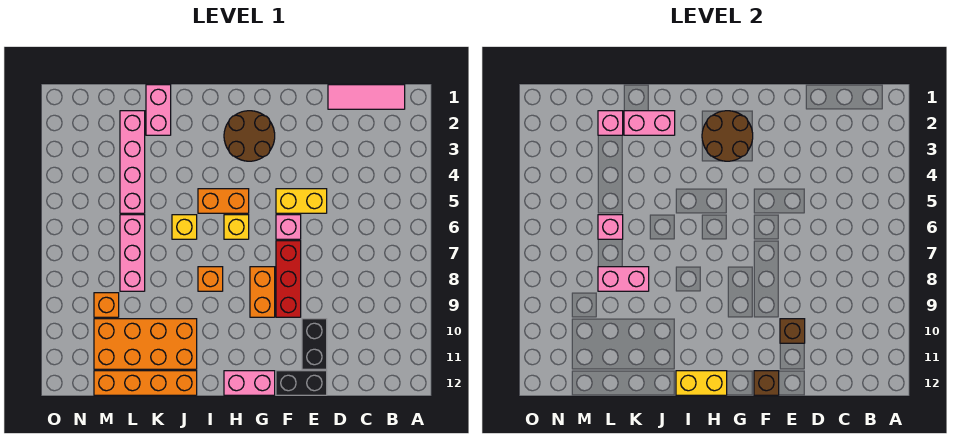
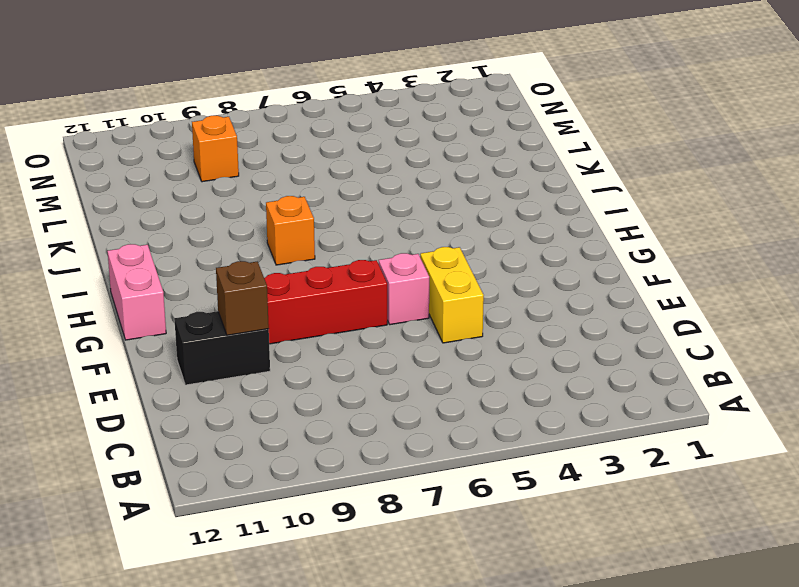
none -> pink 1x3 tile [328,85,405,109]
none -> black 1x2 brick [276,371,327,395]
none -> brown 2x2 round brick [224,111,275,161]

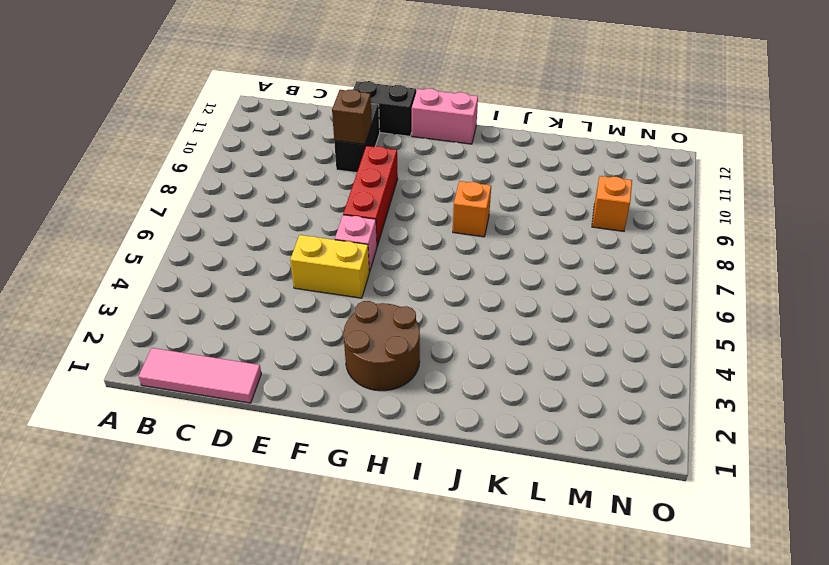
none -> orange 1x2 brick [250,267,275,317]
none -> orange 1x2 brick [198,189,249,213]
none -> yellow 1x1 brick [224,215,249,239]

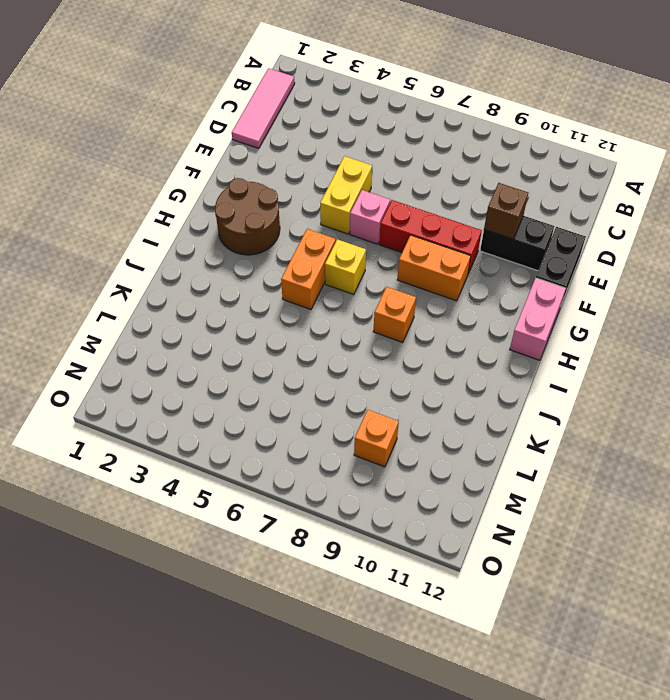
none -> yellow 1x1 brick [172,215,197,239]
none -> orange 2x4 brick [94,319,197,369]
none -> orange 1x4 brick [94,371,197,395]

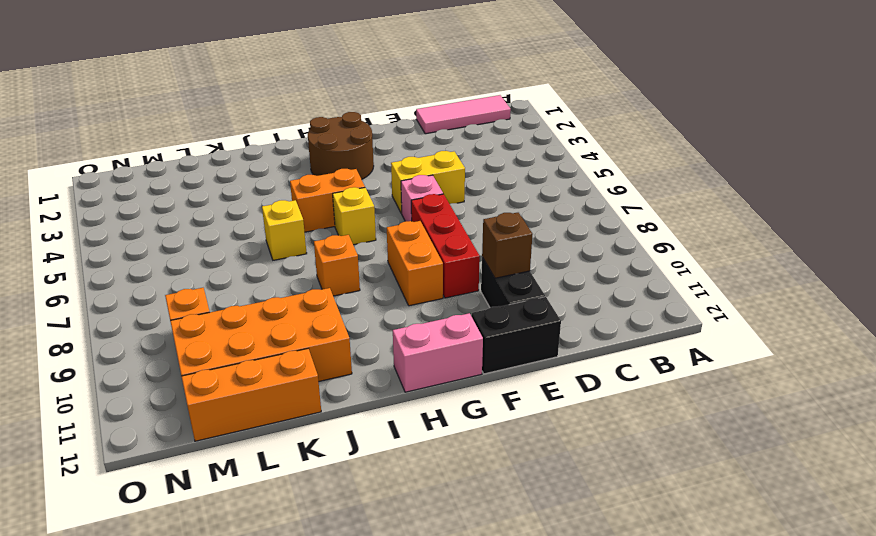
orange 1x3 brick [181,349,321,441] -> orange 1x4 brick [94,371,197,395]
none -> pink 1x2 brick [146,85,171,135]
none -> pink 1x4 brick [120,111,145,213]
none -> pink 1x3 brick [120,215,145,291]

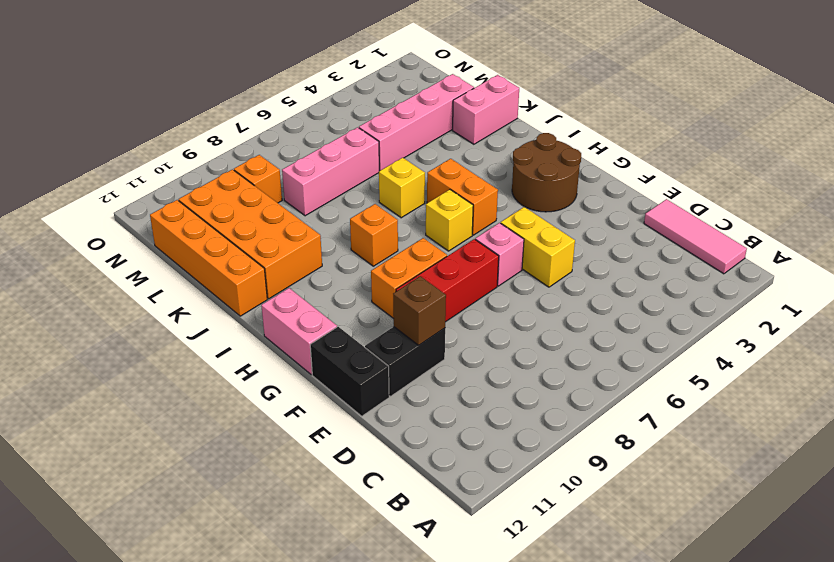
none -> brown 1x1 brick [754,371,779,395]
none -> brown 2x2 round brick [702,111,753,161]
none -> yellow 1x2 brick [676,371,727,395]

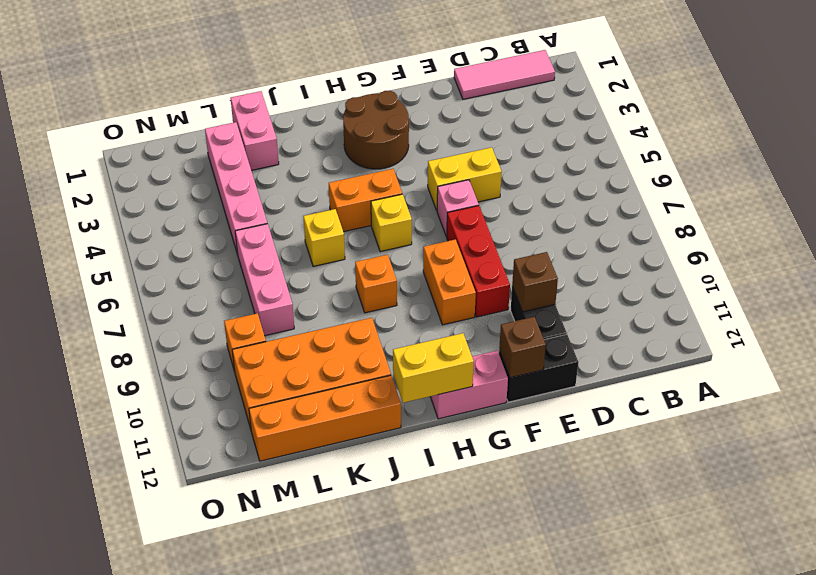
none -> brown 2x2 round brick [702,111,753,161]
none -> pink 1x2 brick [624,111,675,135]
none -> pink 1x2 brick [598,267,649,291]

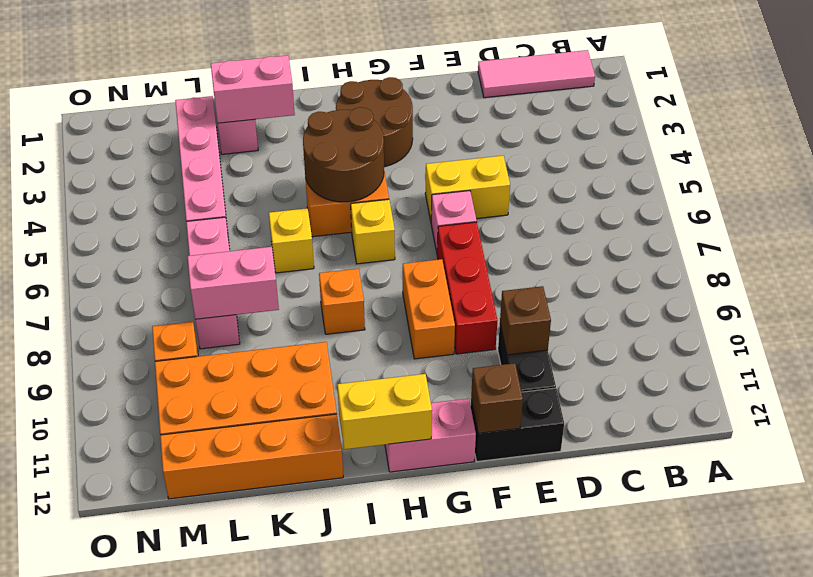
brown 2x2 round brick [303,107,384,202] -> brown 2x2 round brick moved to [702,111,753,161]
none -> pink 1x1 brick [598,111,623,135]
none -> pink 1x1 brick [598,215,623,239]

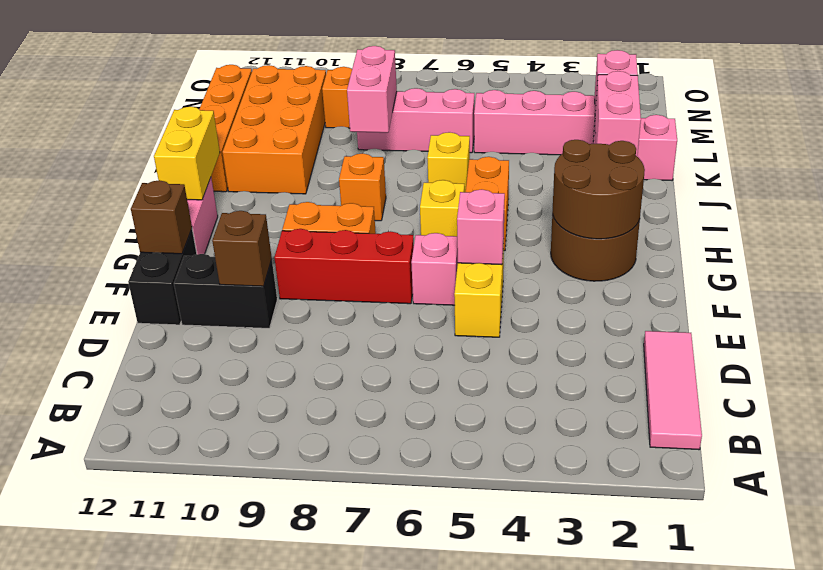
pink 1x1 brick [457,190,505,265] -> pink 1x1 brick moved to [598,215,623,239]

